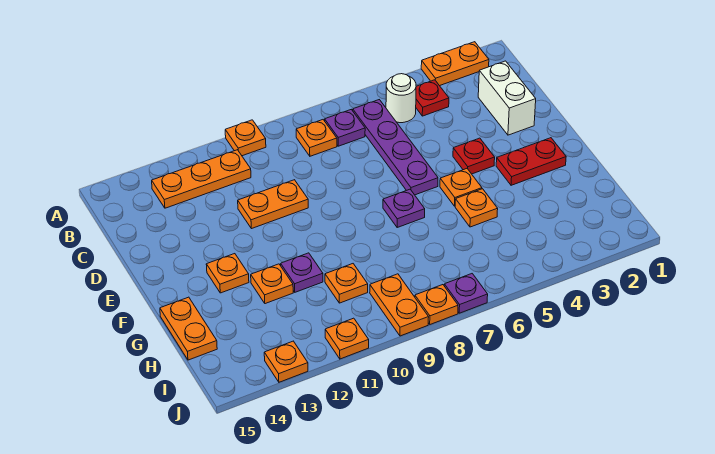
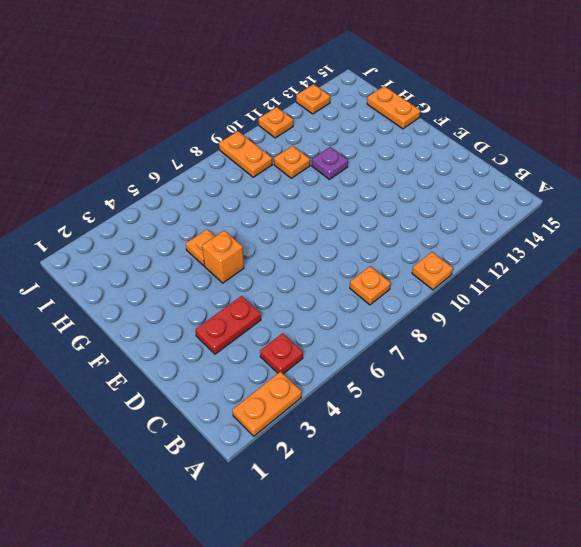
red 1x2 plate [195,296,261,354] -> red 1x2 plate moved to [496,138,566,185]
orange 1x1 brick [202,230,244,283] -> orange 1x1 plate [440,169,482,206]
none -> white 1x1 round brick [386,74,416,123]
none -> purple 1x4 plate [353,100,438,195]
none -> purple 1x1 plate [325,110,365,146]

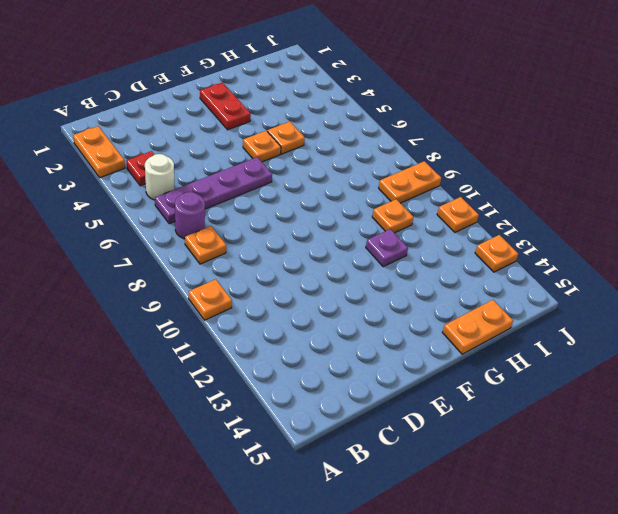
purple 1x1 round brick [175,192,205,239] -> purple 1x1 plate [325,110,365,146]
none -> orange 1x3 plate [152,150,251,208]
none -> white 1x2 brick [478,61,536,135]
none -> orange 1x2 plate [238,180,308,229]

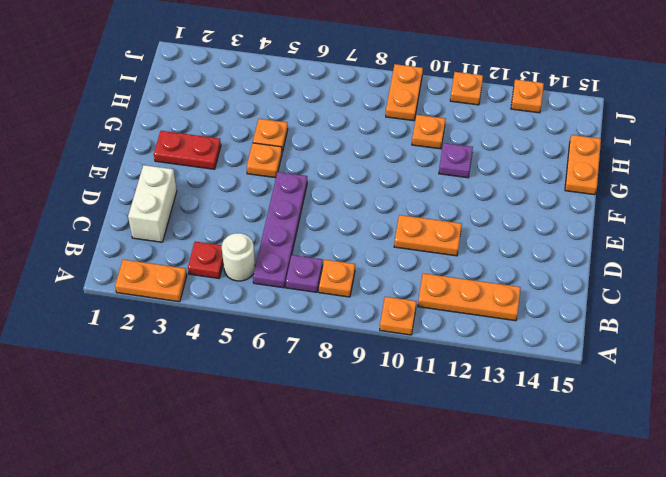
none -> red 1x1 plate [453,138,495,174]
none -> purple 1x1 plate [383,189,425,227]
none -> orange 1x1 plate [206,254,249,293]

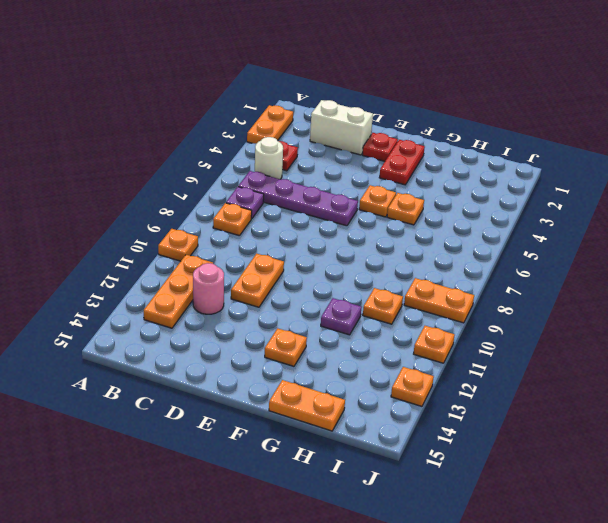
pink 1x1 round brick [193,263,224,314] -> none
red 1x1 plate [363,133,398,161] -> red 1x1 plate moved to [453,138,495,174]
none -> purple 1x1 plate [383,189,425,227]
none -> orange 1x1 plate [251,264,293,304]
none -> purple 1x1 plate [444,274,488,313]

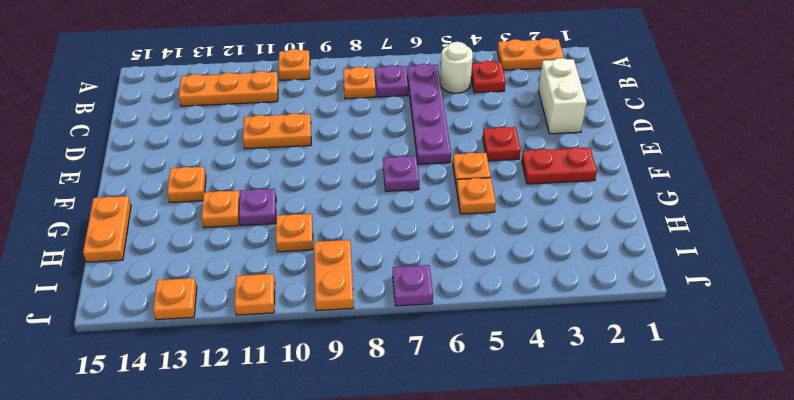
none -> orange 1x1 plate [415,285,458,324]

